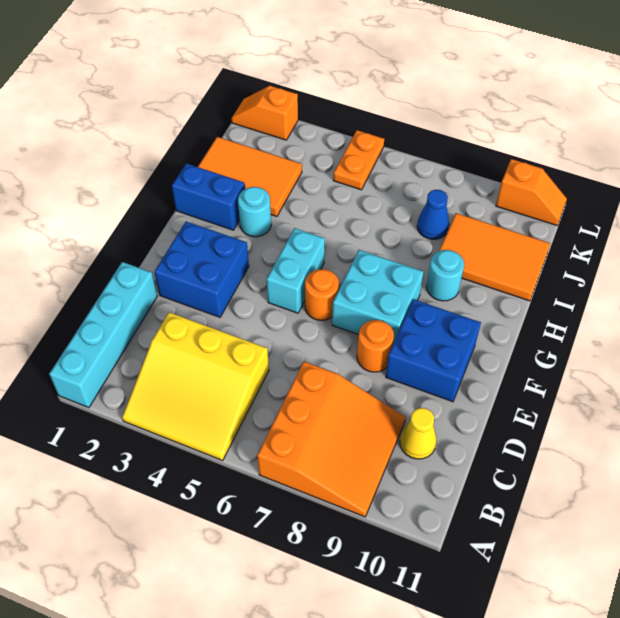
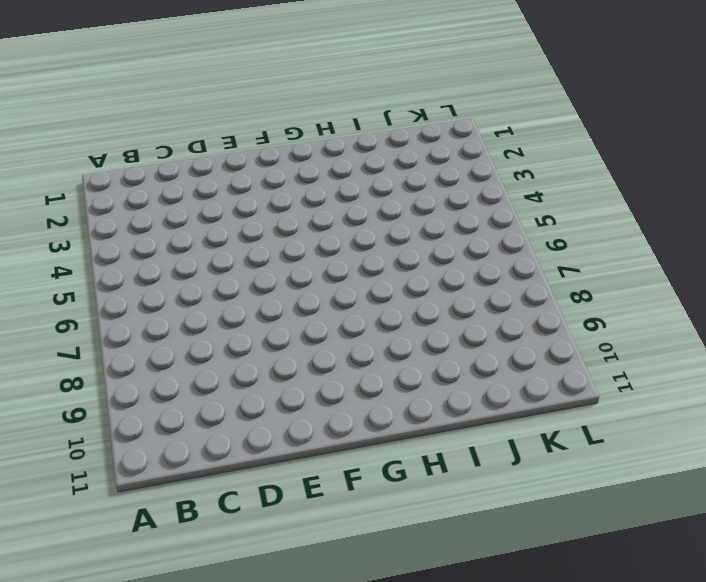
none -> cyan 1x4 brick [49,262,157,408]
none -> yellow 3x3 slope [122,312,269,460]
none -> orange 3x3 slope [257,362,406,517]

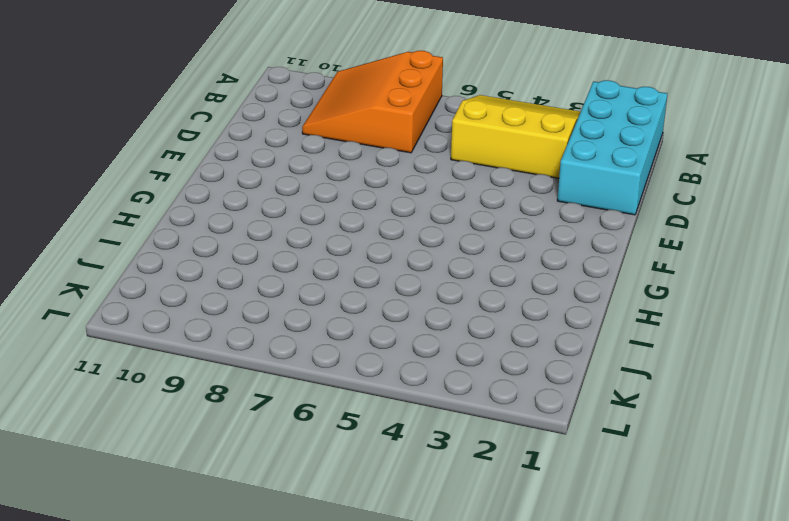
cyan 2x4 brick [557,80,667,215] -> cyan 1x4 brick [49,262,157,408]
none -> yellow 1x1 cone [400,408,437,459]
none -> blue 2x2 brick [154,222,249,317]
none -> orange 1x1 round brick [357,320,394,372]

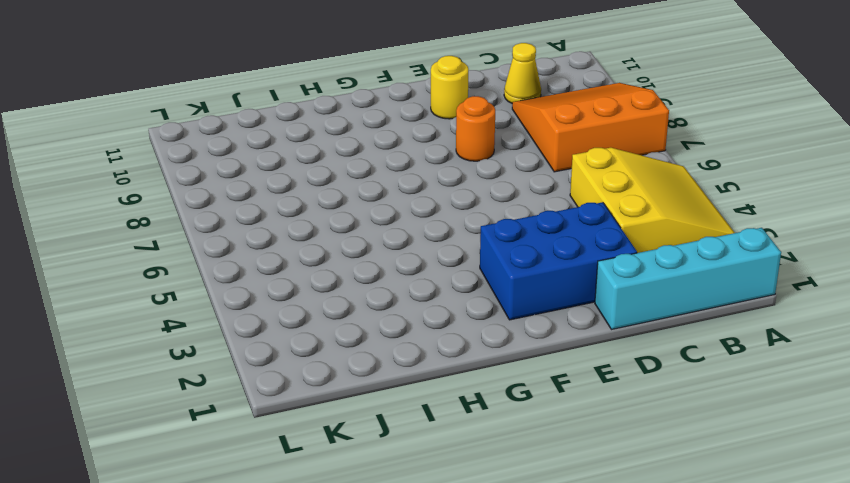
blue 2x3 brick [480,202,637,320] -> blue 2x2 brick [154,222,249,317]
yellow 1x1 round brick [431,56,468,119] -> blue 2x2 brick [386,299,481,402]
none -> cyan 1x2 brick [267,228,325,313]
none -> orange 1x1 round brick [305,269,339,320]
none -> cyan 2x2 brick [332,250,423,344]

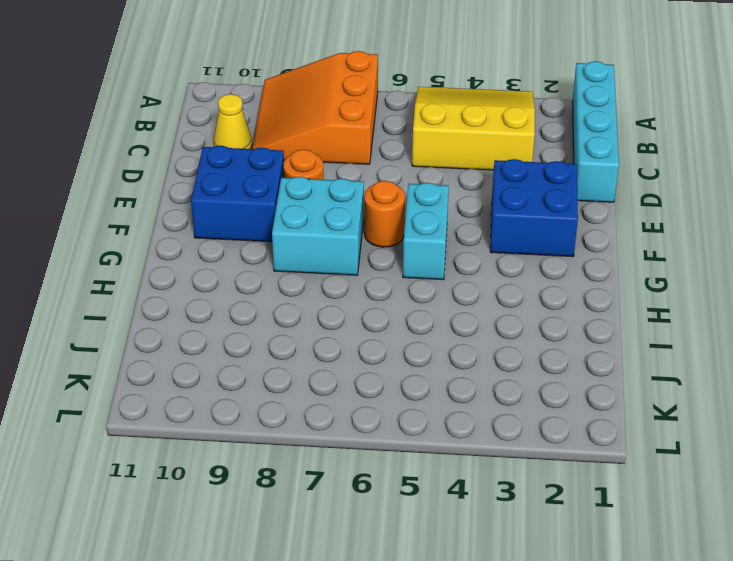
none -> blue 1x2 brick [172,163,245,230]
none -> cyan 1x1 round brick [238,187,271,237]
none -> cyan 1x1 round brick [427,250,464,301]

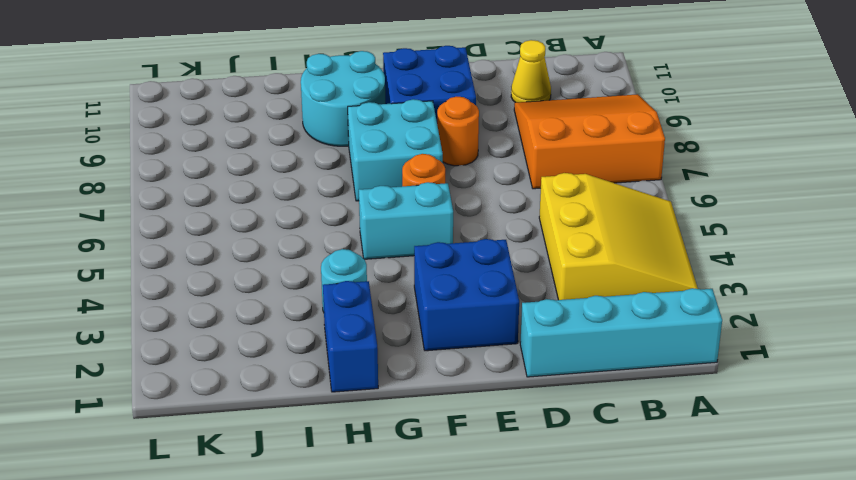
cyan 2x2 round brick [301,51,385,146] -> cyan 1x1 round brick [427,250,464,301]
none -> orange 2x3 tile [198,137,302,216]
none -> orange 2x3 tile [439,213,551,301]
none -> blue 1x1 cone [417,190,449,239]

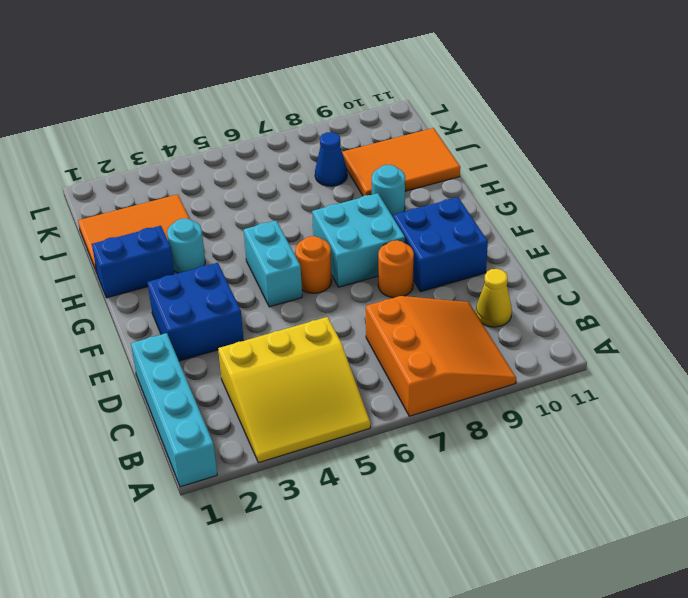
none -> orange 1x2 plate [333,130,384,190]
none -> orange 1x2 slope [231,86,298,140]
none -> orange 1x2 slope [496,159,567,225]

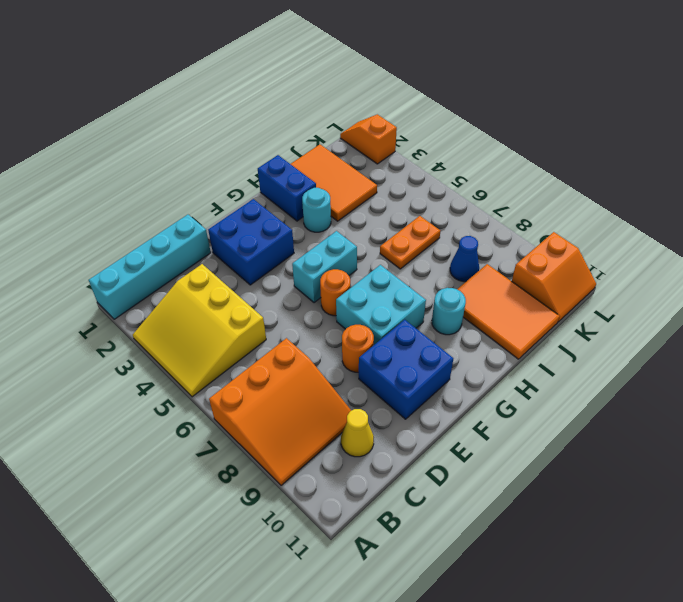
orange 1x2 plate [380,216,440,269] -> orange 1x2 plate moved to [333,130,384,190]
orange 2x2 slope [512,232,596,322] -> orange 1x2 slope [496,159,567,225]

